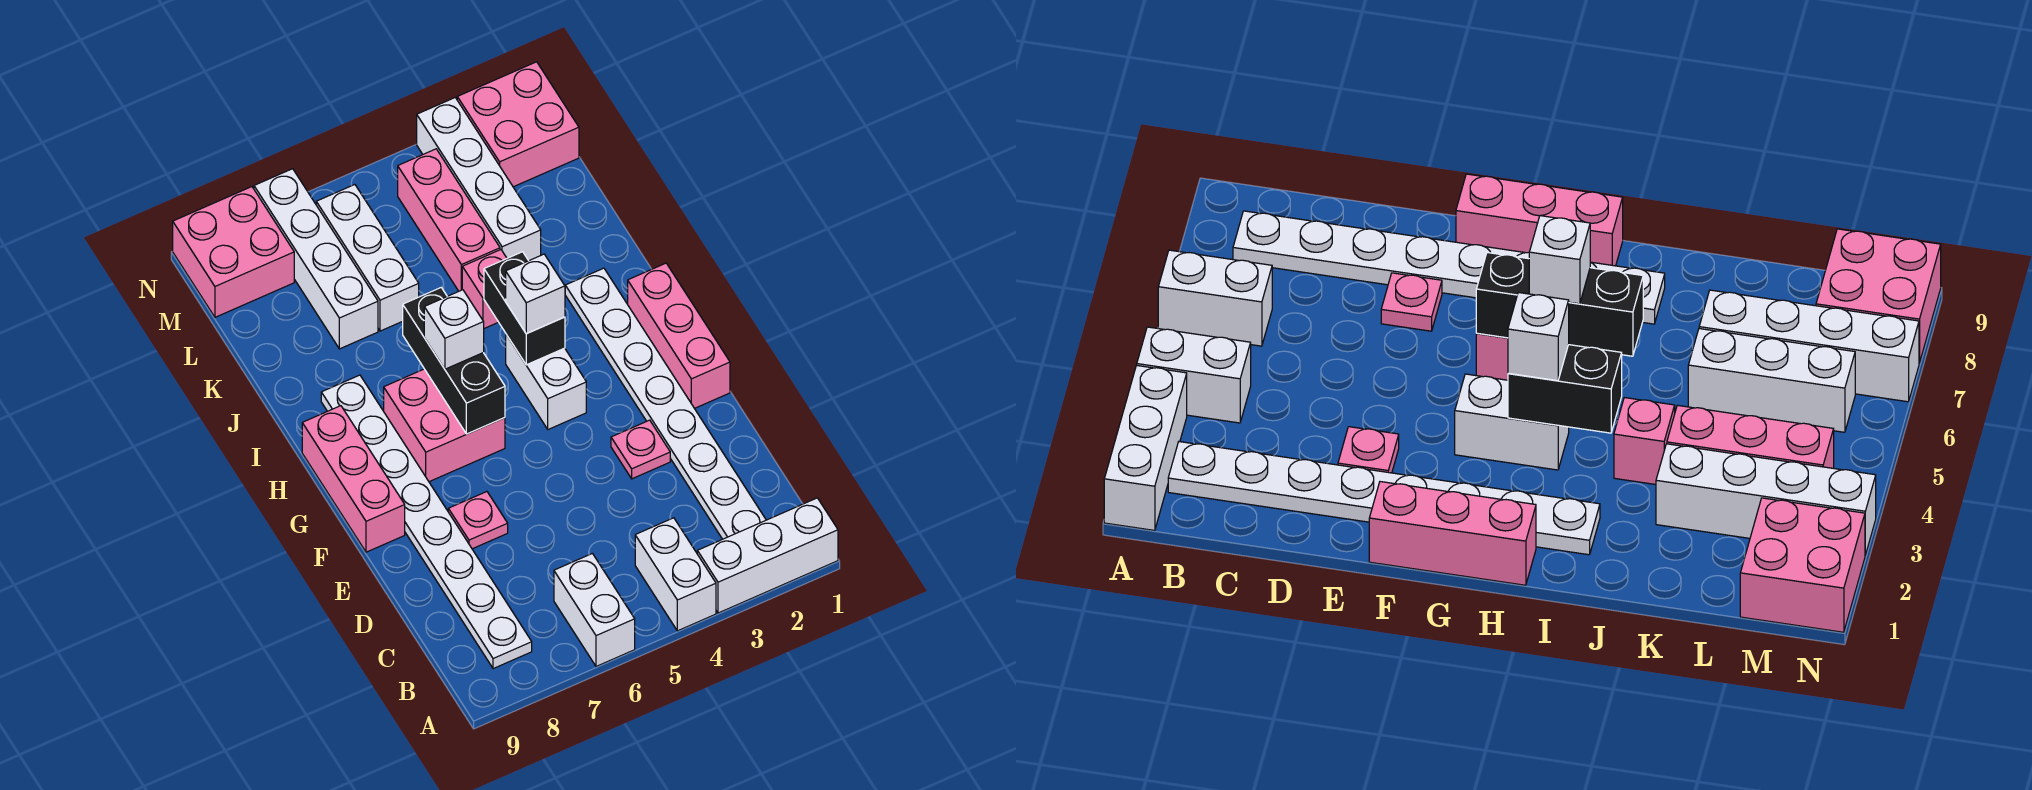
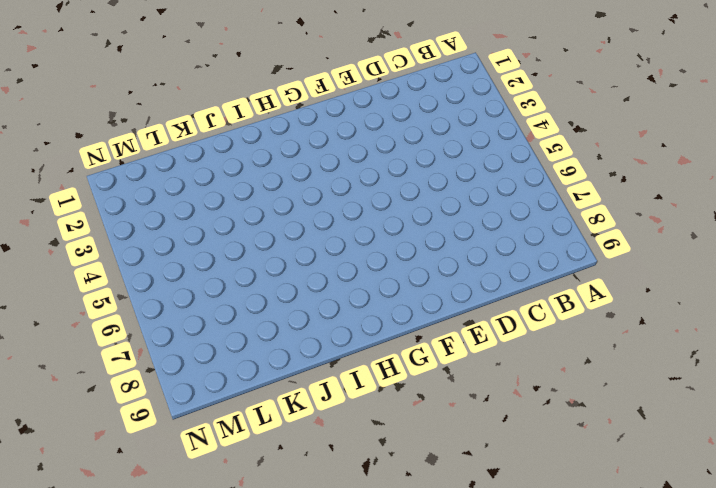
none -> white 1x3 brick [697,498,838,613]
none -> white 1x2 brick [635,518,716,631]
none -> white 1x2 brick [554,554,635,666]

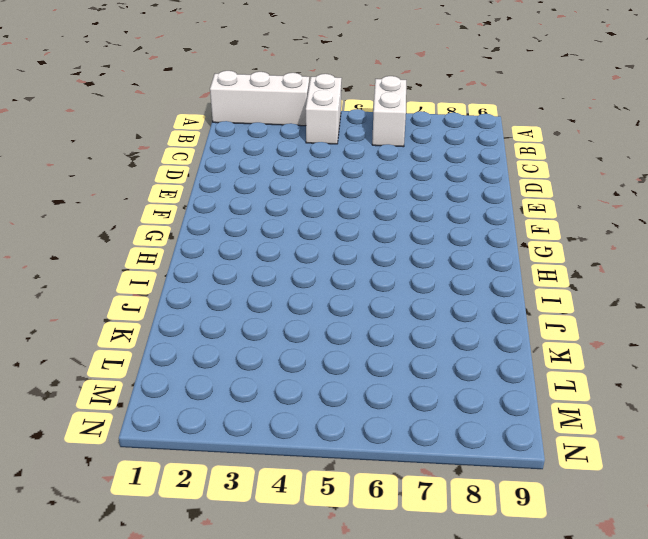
none -> white 1x8 plate [565,268,766,539]
none -> white 1x8 plate [321,375,532,669]
none -> pink 1x1 plate [611,420,670,479]

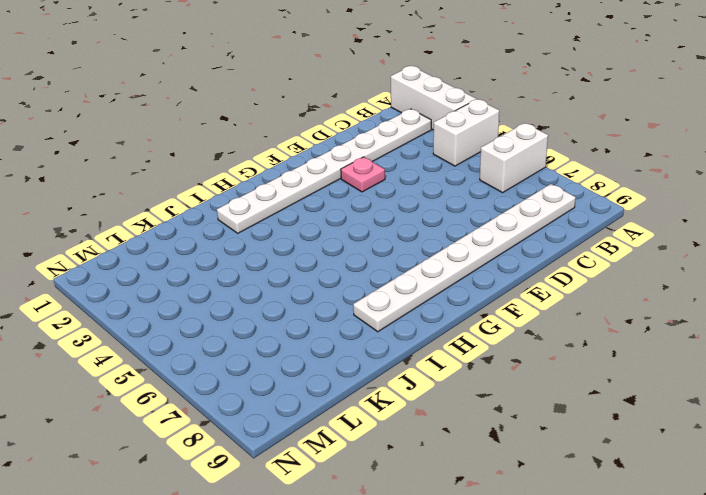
none -> pink 1x1 plate [448,492,508,549]
none -> pink 1x3 brick [628,263,730,408]
none -> pink 1x3 brick [302,406,405,552]

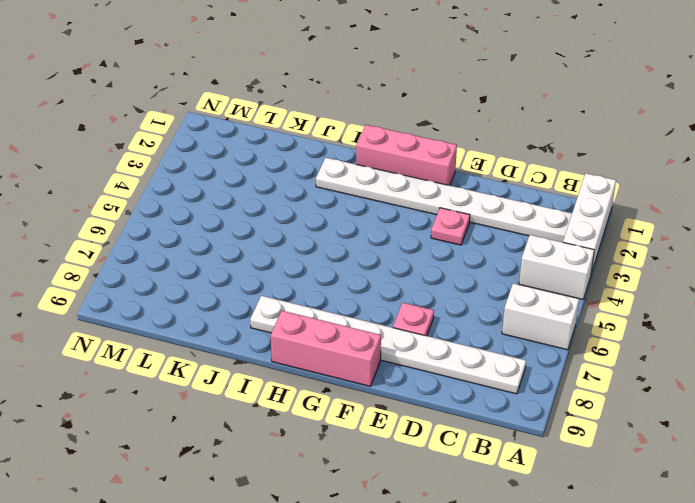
none -> white 1x2 brick [506,335,586,429]
none -> pink 2x2 brick [384,369,505,482]
none -> pink 1x1 brick [462,250,507,329]

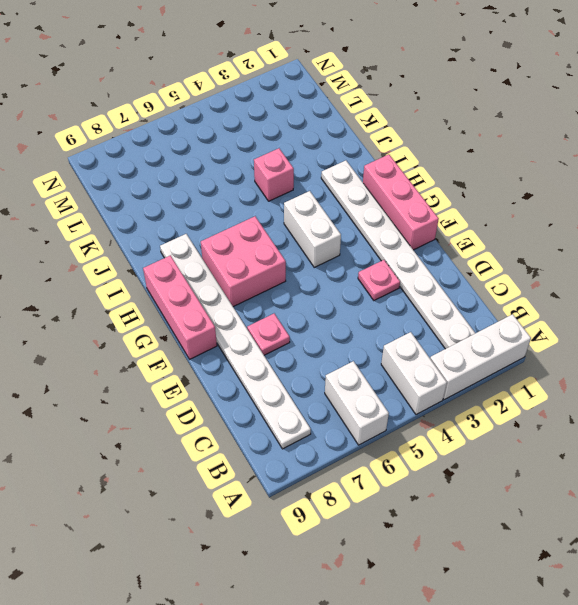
none -> white 1x4 brick [417,98,541,261]
none -> pink 1x3 brick [398,149,500,291]
none -> white 1x3 brick [316,185,419,331]

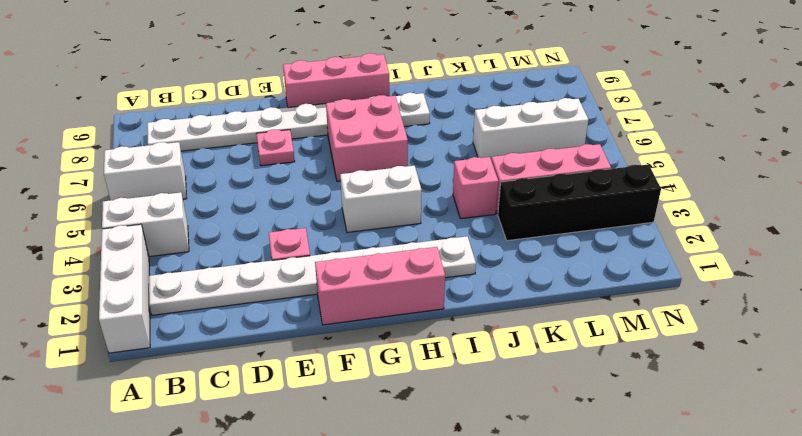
black 1x4 brick [498,164,661,241] -> white 1x4 brick [417,98,541,261]
none -> white 1x4 brick [254,169,378,349]
none -> pink 2x2 brick [457,62,579,187]
none -> pink 2x2 brick [173,187,294,317]

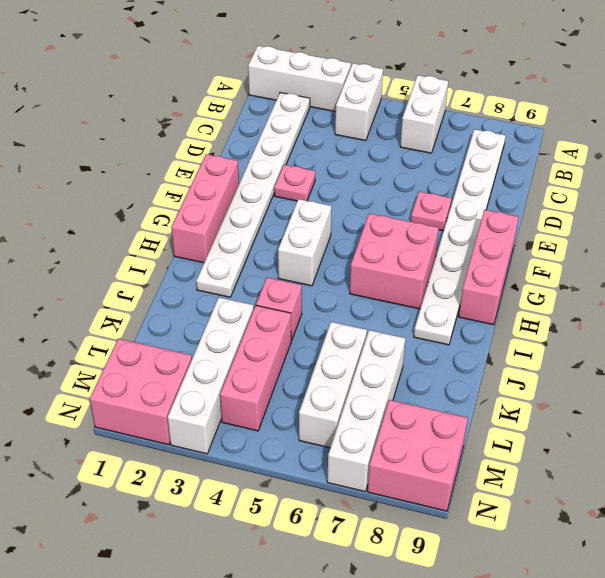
none -> black 1x3 brick [403,288,505,434]
none -> black 1x2 brick [484,252,565,365]
none -> white 1x1 brick [506,254,565,334]

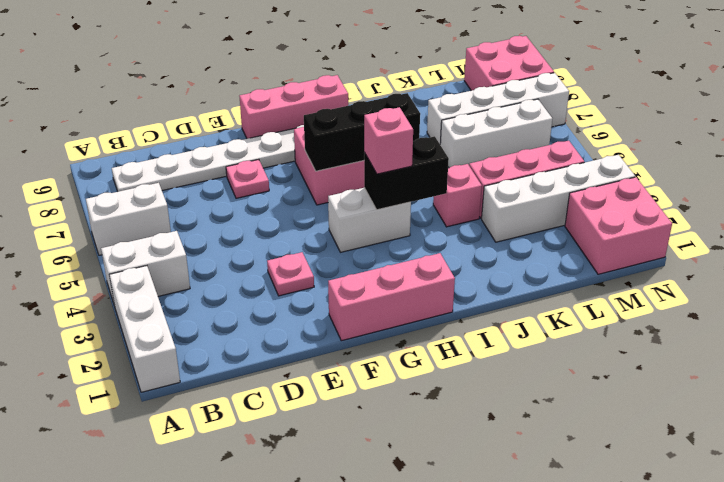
pink 1x1 brick [364,107,413,174] -> white 1x1 brick [506,254,565,334]
none -> white 1x8 plate [565,268,766,539]
none -> white 1x1 brick [424,290,484,369]

